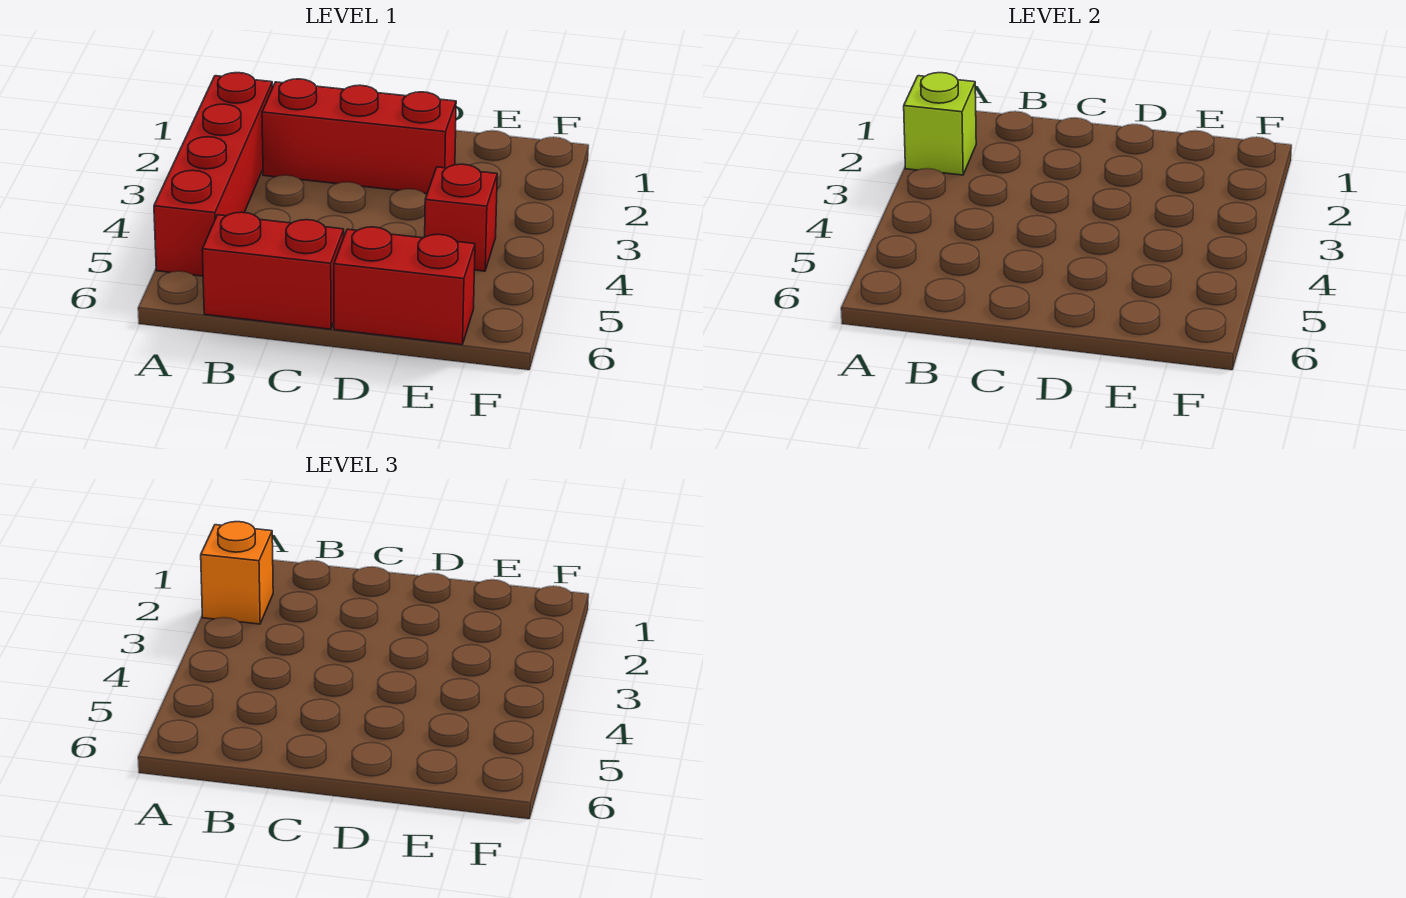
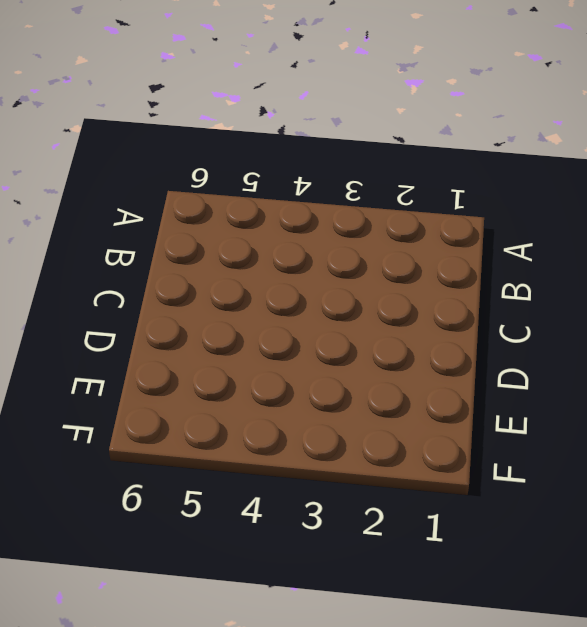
none -> red 1x4 brick [154,73,272,276]
none -> red 1x3 brick [262,79,456,193]

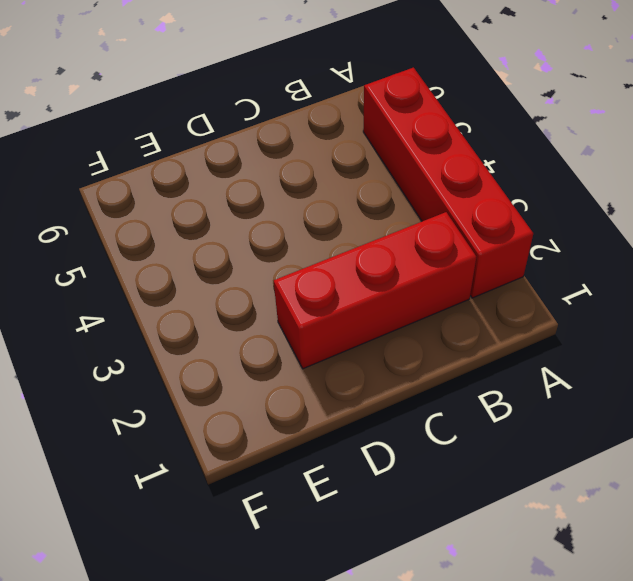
none -> red 1x2 brick [202,212,344,329]
none -> red 1x2 brick [334,227,475,345]

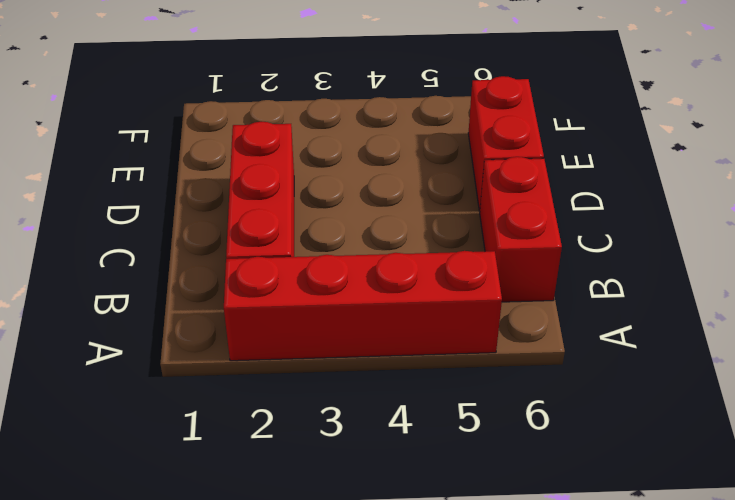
none -> red 1x1 brick [425,164,497,271]
none -> lime 1x1 brick [904,73,976,175]

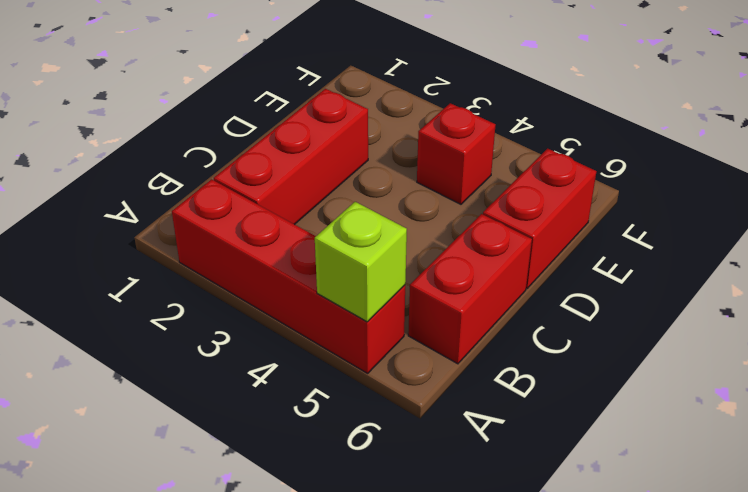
lime 1x1 brick [315,202,407,322] -> lime 1x1 brick moved to [904,73,976,175]
none -> orange 1x1 brick [201,522,273,624]

